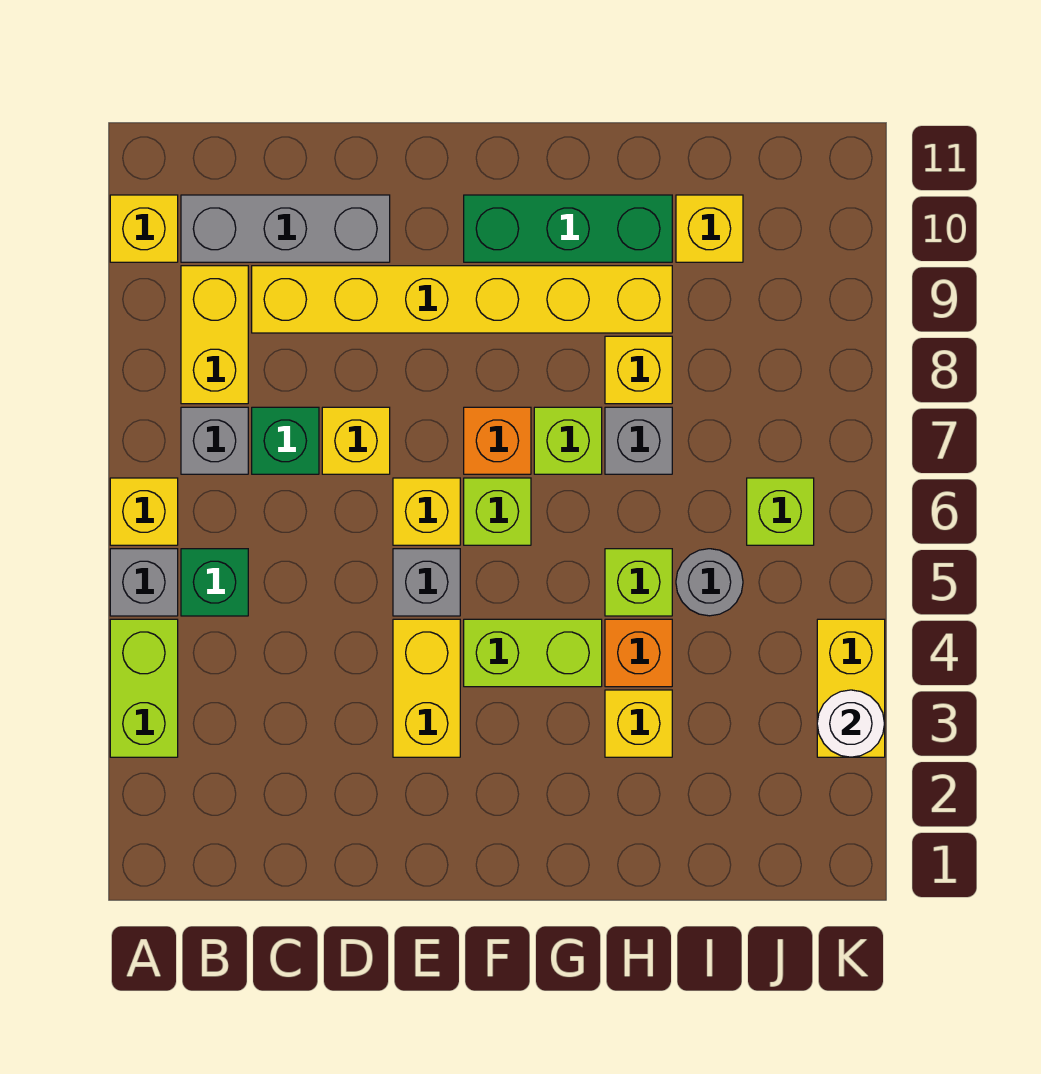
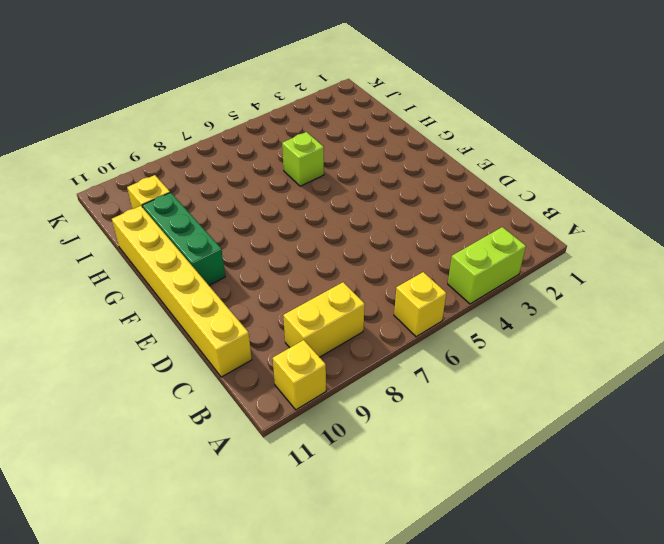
yellow 1x6 brick [112,206,252,377] -> yellow 1x6 brick moved to [252,266,672,333]
none -> grey 1x1 brick [110,549,178,616]
none -> green 1x1 brick [181,549,248,616]
none -> grey 1x1 brick [181,407,248,474]

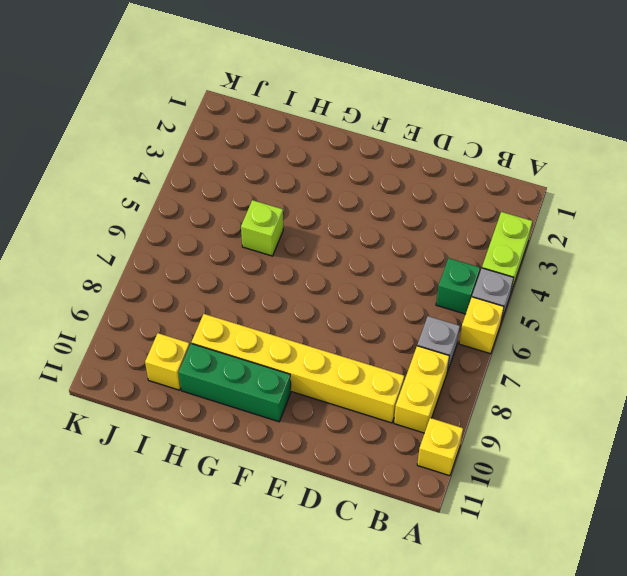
none -> grey 1x3 brick [181,195,390,262]
none -> green 1x1 brick [252,407,319,474]
none -> yellow 1x1 brick [322,407,390,474]

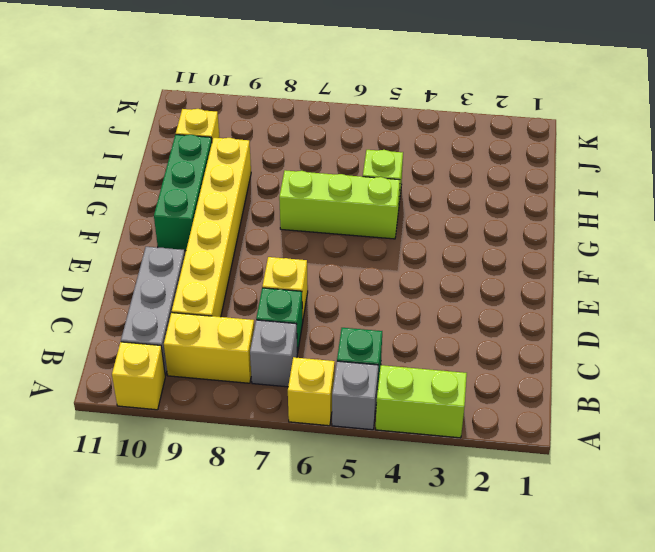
lime 1x3 brick [279,170,400,239] -> lime 1x1 brick [534,407,602,474]
none -> yellow 1x2 brick [393,619,460,757]
none -> grey 1x1 brick [393,549,460,616]
none -> yellow 1x1 brick [393,478,460,545]

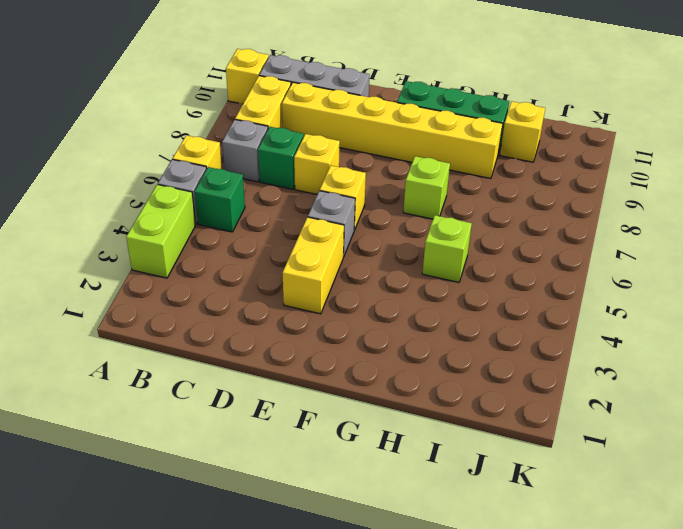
none -> lime 1x2 brick [464,619,602,687]
none -> lime 1x1 brick [464,478,531,545]
none -> orange 1x1 brick [464,407,531,474]

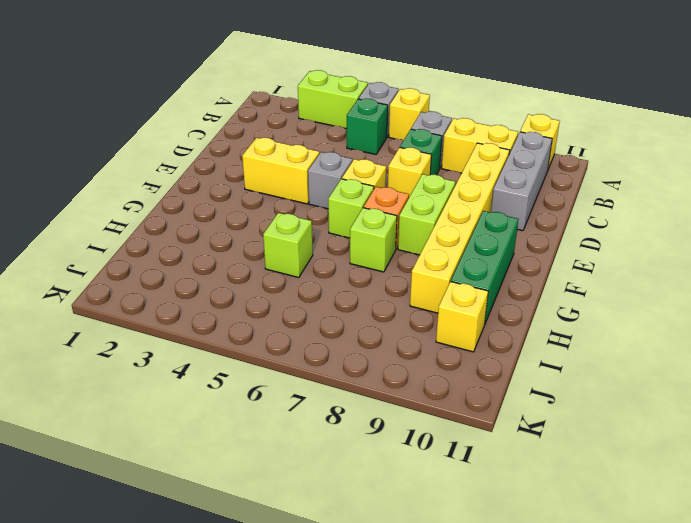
lime 1x2 brick [398,174,456,255] -> lime 1x2 brick moved to [464,619,602,687]
none -> yellow 1x1 brick [605,690,672,757]
none -> orange 1x1 brick [605,619,672,687]
none -> grey 1x1 brick [605,407,672,474]

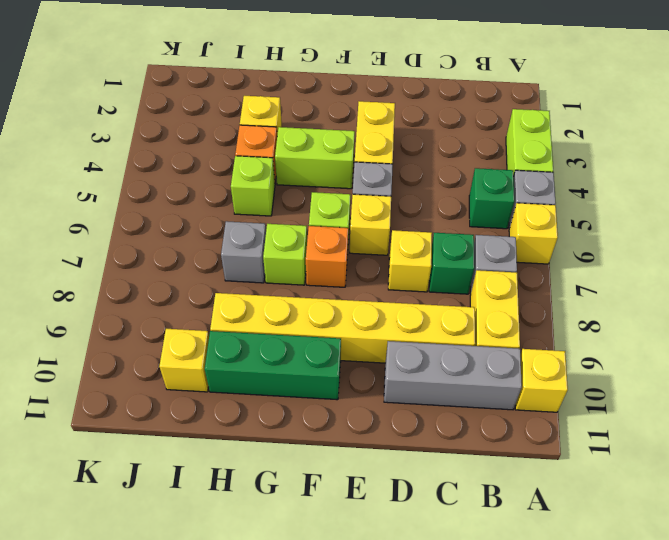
none -> yellow 1x1 brick [605,336,672,404]
none -> grey 1x1 round brick [676,549,743,616]
none -> lime 1x1 brick [747,478,814,545]

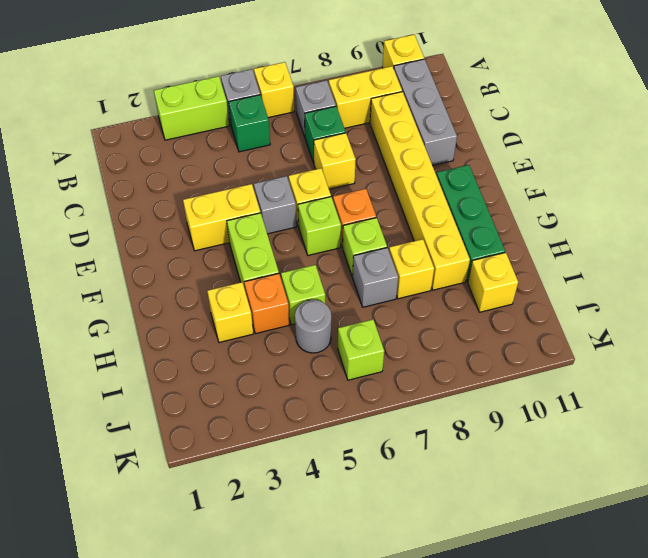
none -> yellow 1x2 brick [817,619,885,757]
none -> white 1x1 round brick [817,690,885,757]

